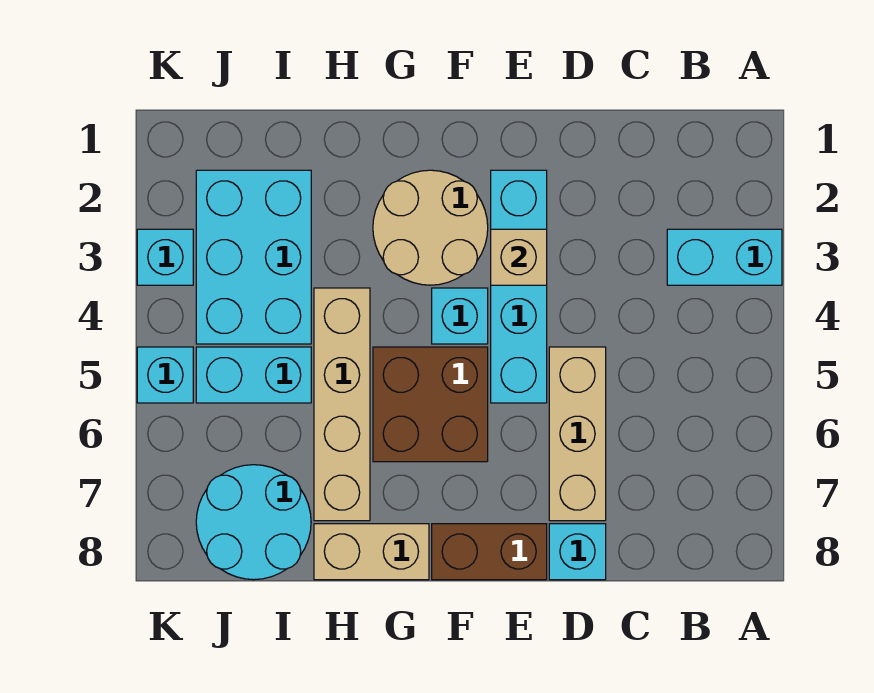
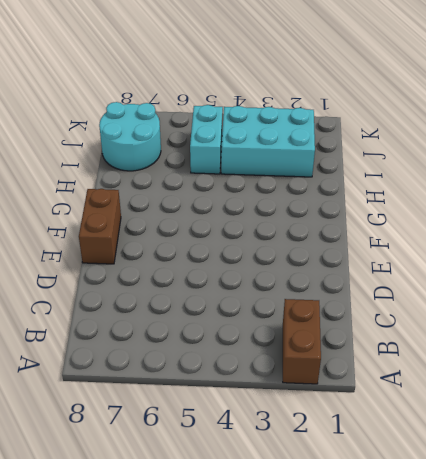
brown 1x2 brick [283,299,321,384] -> none
none -> cyan 1x2 brick [667,229,782,285]
none -> tan 1x3 brick [549,347,606,521]
none -> cyan 1x1 brick [549,524,606,580]

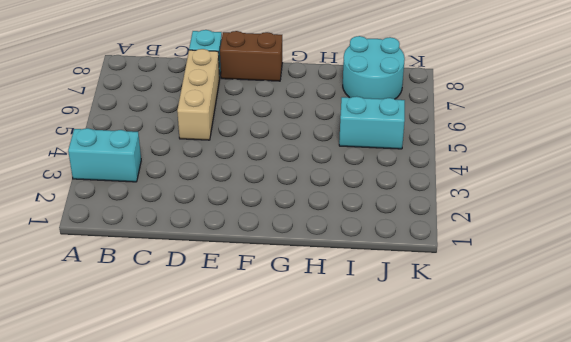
none -> cyan 1x4 brick [491,170,547,403]
none -> tan 2x2 round brick [373,170,488,285]
none -> cyan 1x1 brick [432,288,488,344]

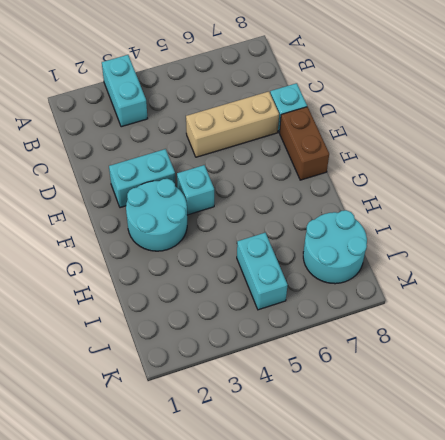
cyan 1x2 brick [109,149,176,208] -> cyan 1x4 brick [491,170,547,403]
cyan 2x2 round brick [126,179,187,251] -> tan 2x2 round brick [373,170,488,285]
none -> brown 2x2 brick [373,347,488,462]
none -> tan 1x2 brick [314,524,429,580]
none -> tan 1x4 brick [314,288,370,521]

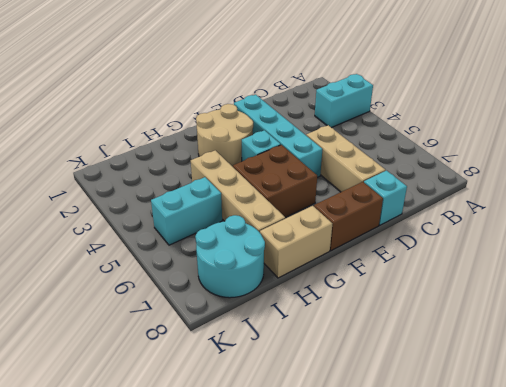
none -> cyan 2x3 brick [196,170,311,344]
none -> cyan 1x1 brick [137,229,193,285]
none -> cyan 1x1 brick [137,347,193,403]

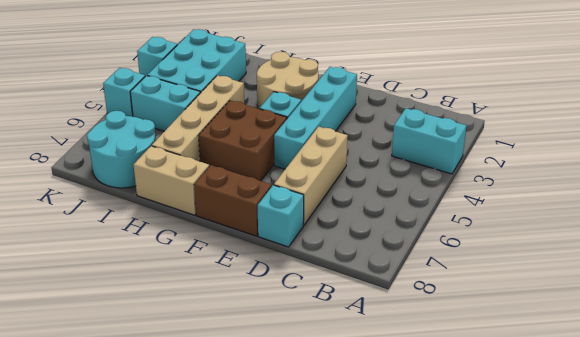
none -> tan 1x1 brick [491,229,547,285]

